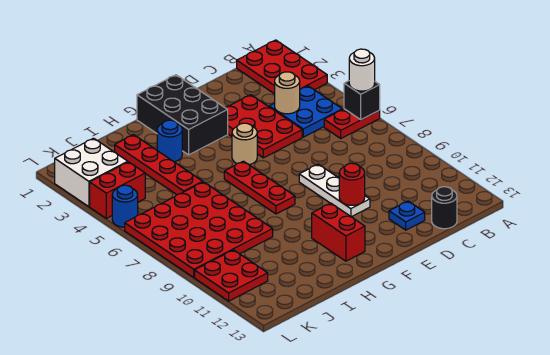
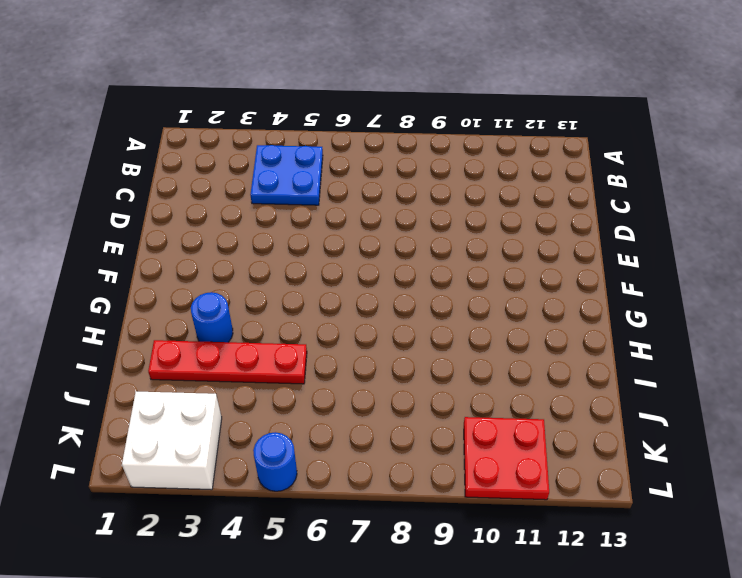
none -> red 2x3 plate [237,40,327,94]
none -> red 1x2 plate [324,109,380,138]
none -> black 1x1 round brick [432,187,457,229]

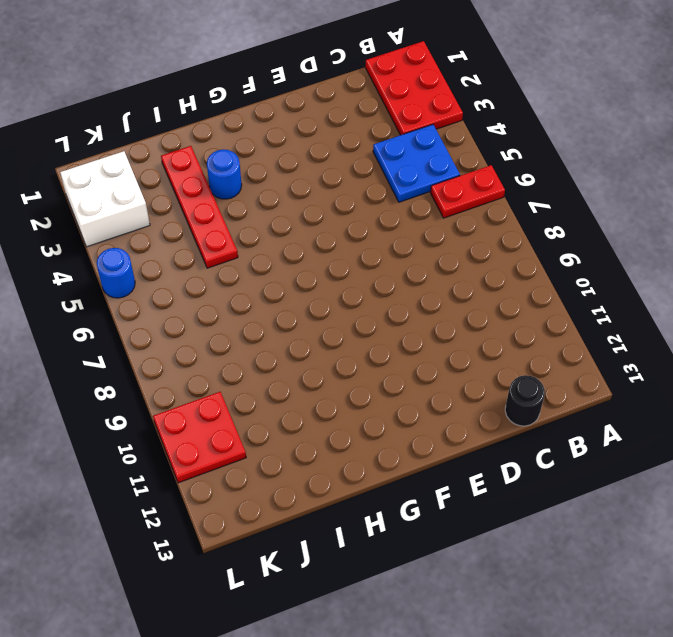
none -> red 2x3 plate [225,95,302,158]
none -> blue 1x1 plate [389,201,425,230]
none -> white 1x3 plate [299,164,370,217]

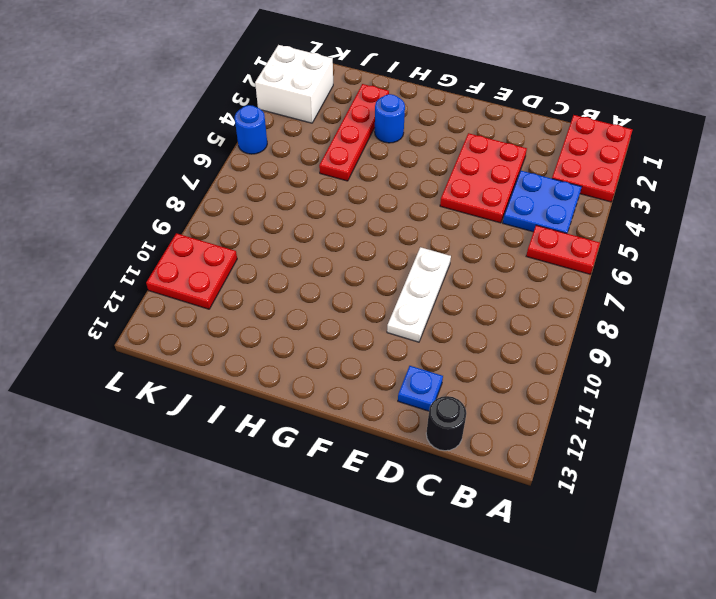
none -> black 2x3 brick [137,75,228,155]
none -> tan 1x1 round brick [232,123,257,165]
none -> red 1x3 plate [224,161,295,214]

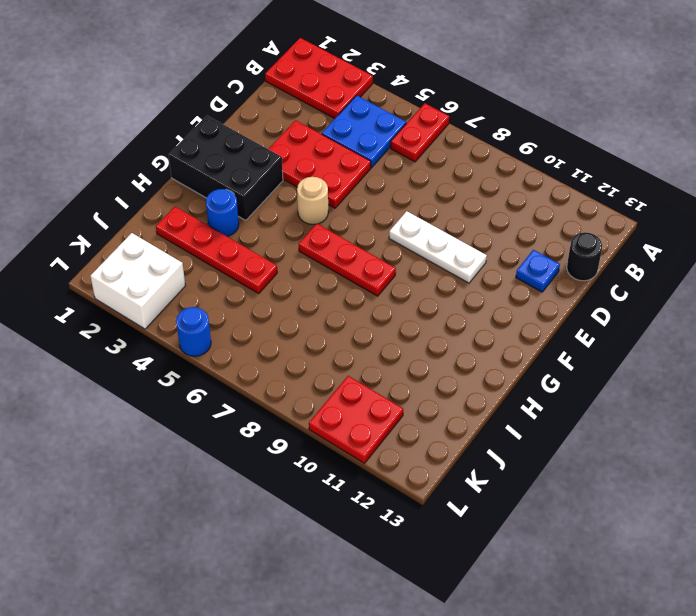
none -> red 1x2 brick [312,203,365,261]
none -> red 4x4 plate [125,182,273,277]
none -> red 1x2 brick [90,162,145,218]

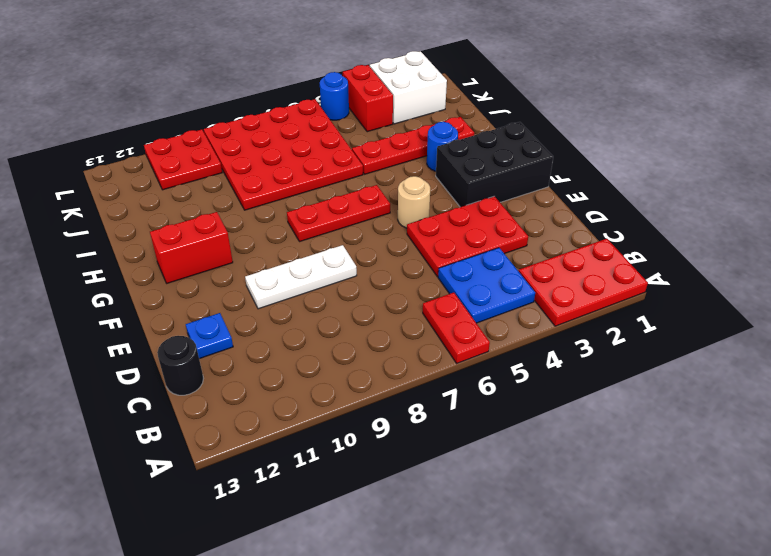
none -> black 1x1 brick [344,81,380,120]
none -> tan 1x1 round brick [275,72,300,114]
none -> red 1x1 round brick [339,163,365,205]

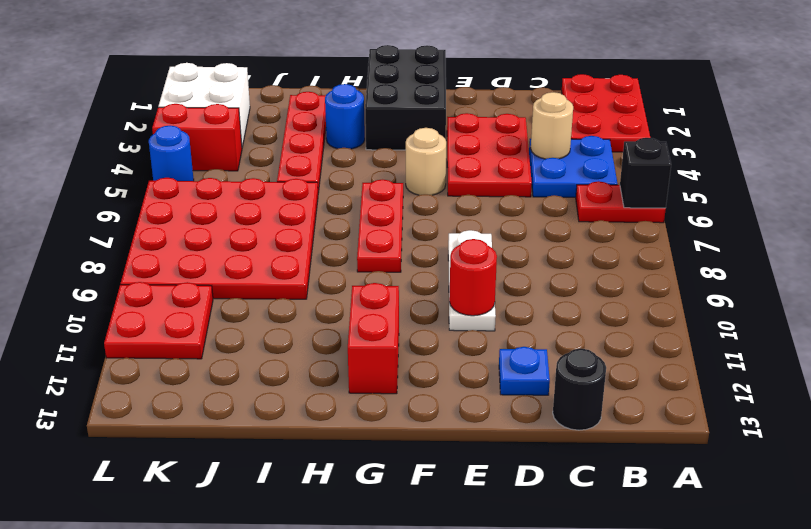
none -> white 1x1 round brick [349,49,375,91]

